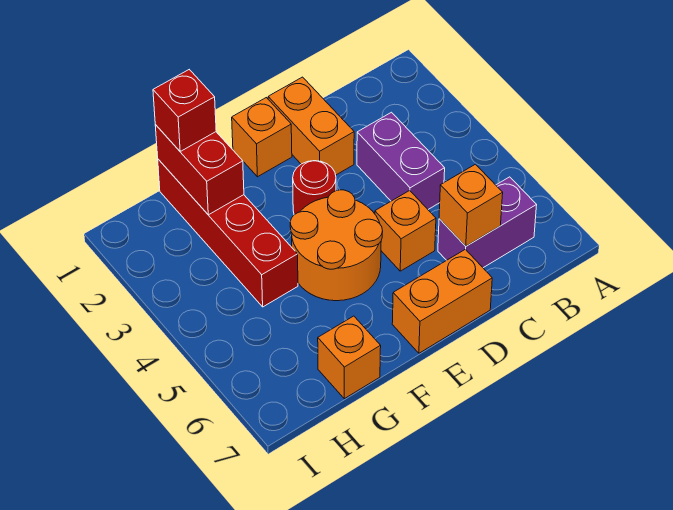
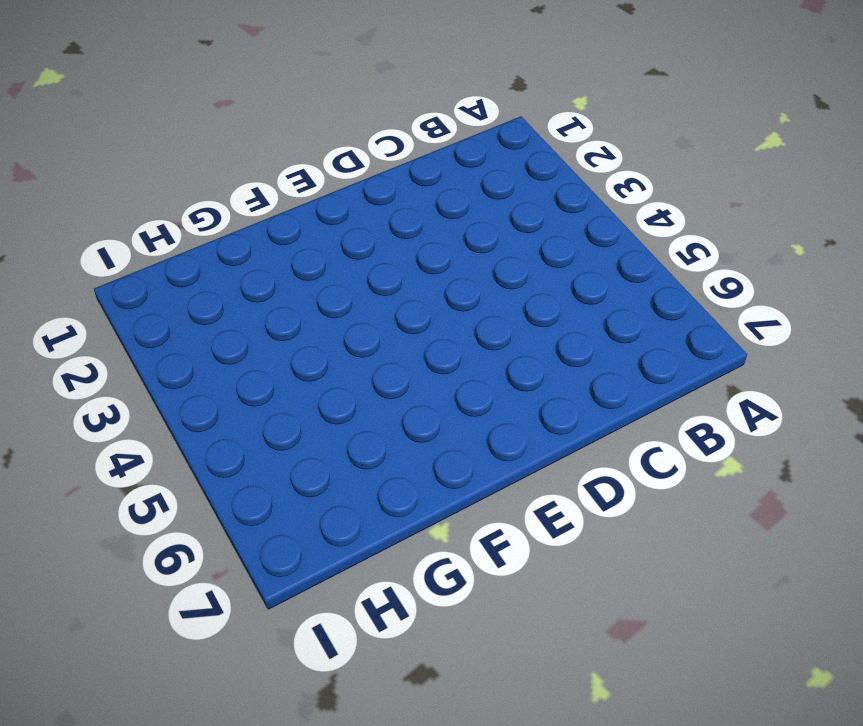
none -> purple 1x2 brick [438,177,537,268]
none -> purple 1x2 brick [357,112,445,209]
none -> orange 1x2 brick [268,77,354,175]

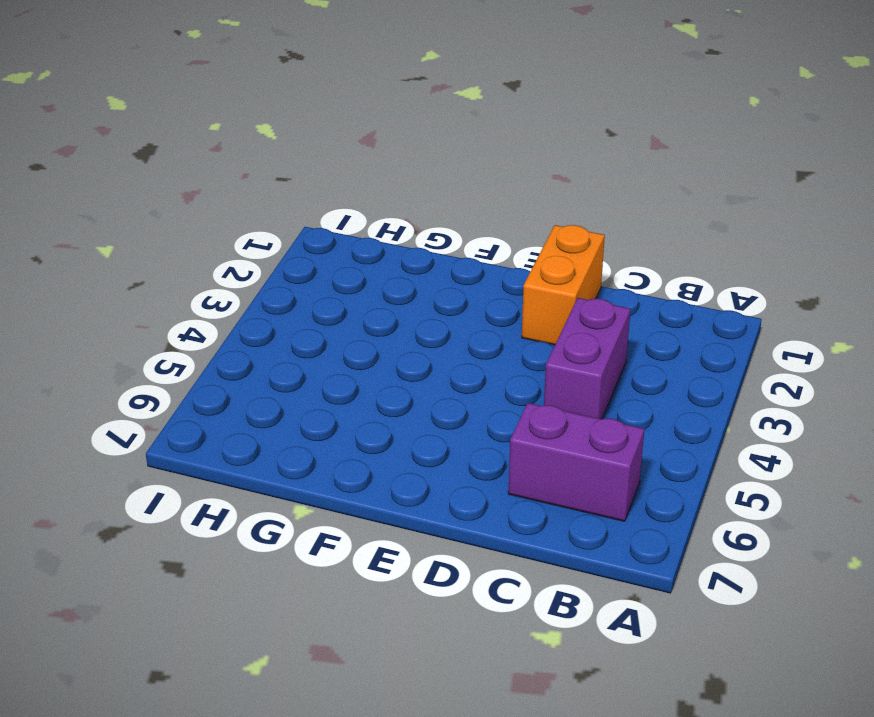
none -> orange 1x1 brick [375,191,436,271]
none -> orange 1x2 brick [392,249,492,353]
none -> orange 1x1 brick [232,98,292,177]

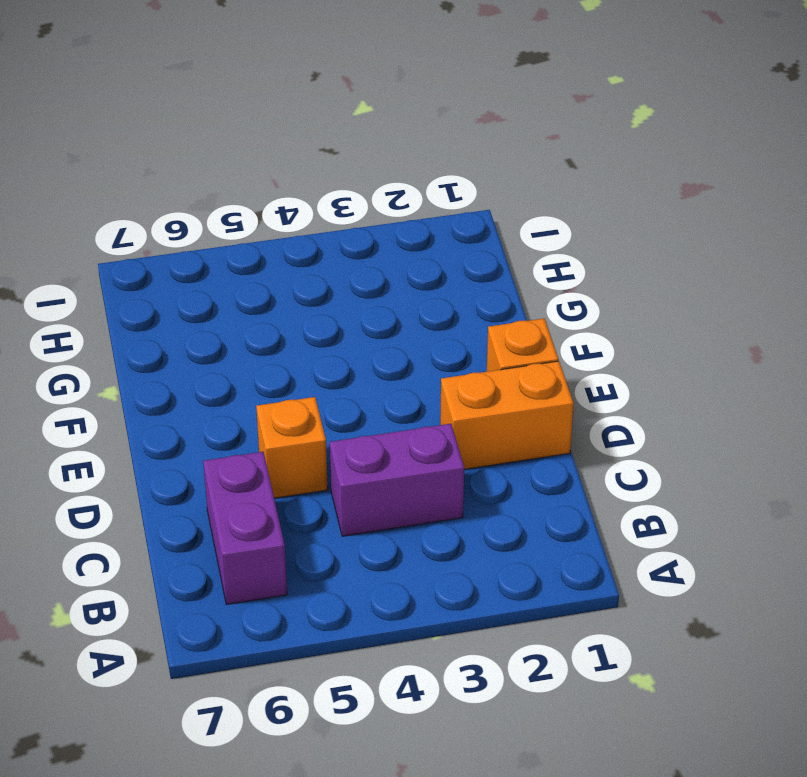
none -> orange 1x2 brick [392,249,492,353]
none -> red 1x1 round brick [293,161,336,215]
none -> orange 2x2 round brick [290,190,383,301]

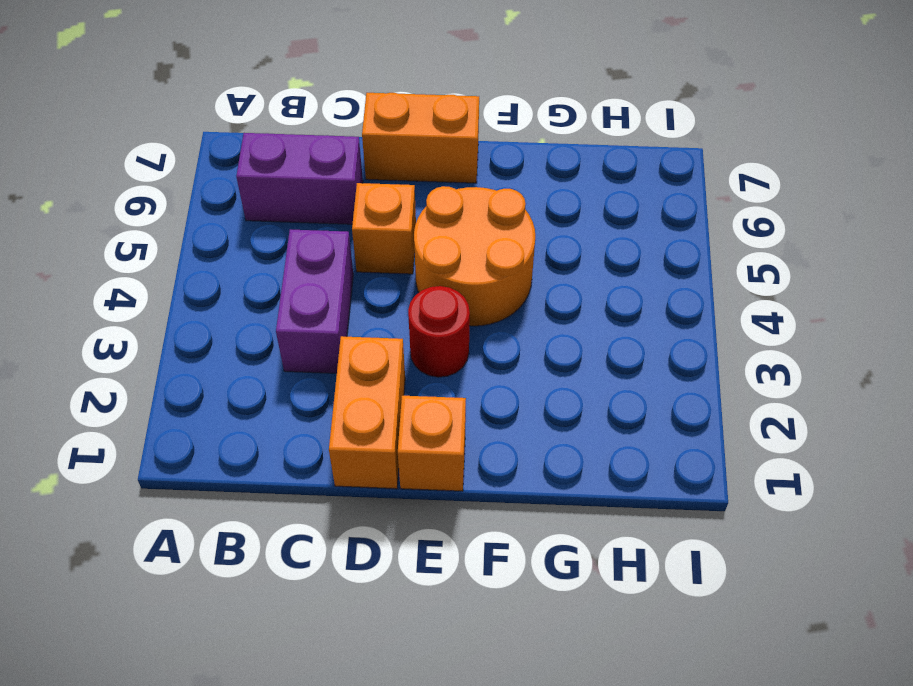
none -> red 1x4 brick [158,159,298,307]
none -> orange 1x1 brick [318,316,381,399]
none -> orange 1x1 brick [439,164,503,246]

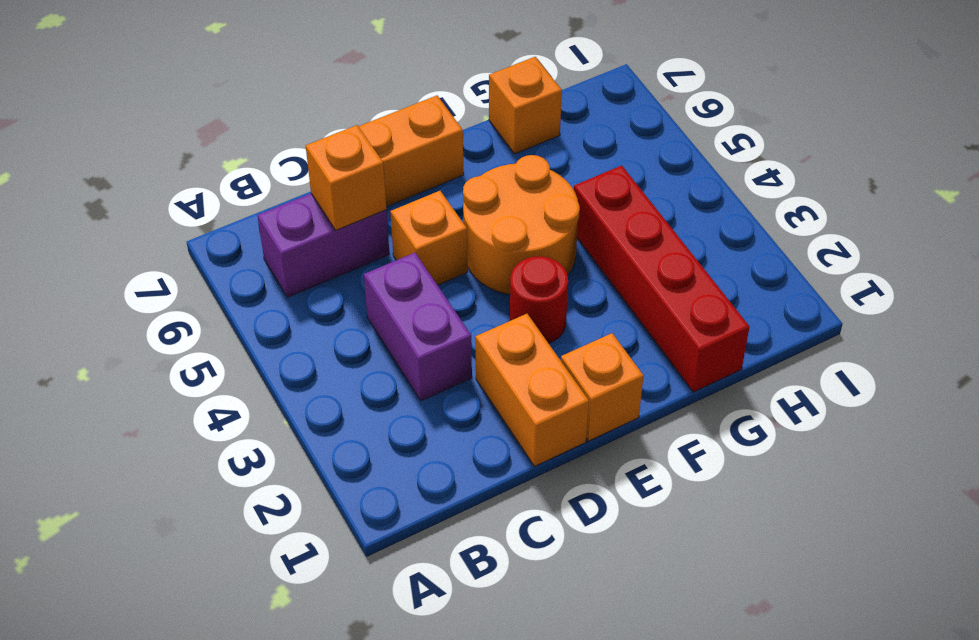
none -> red 1x2 brick [155,125,244,215]
none -> red 1x1 brick [153,70,216,151]

